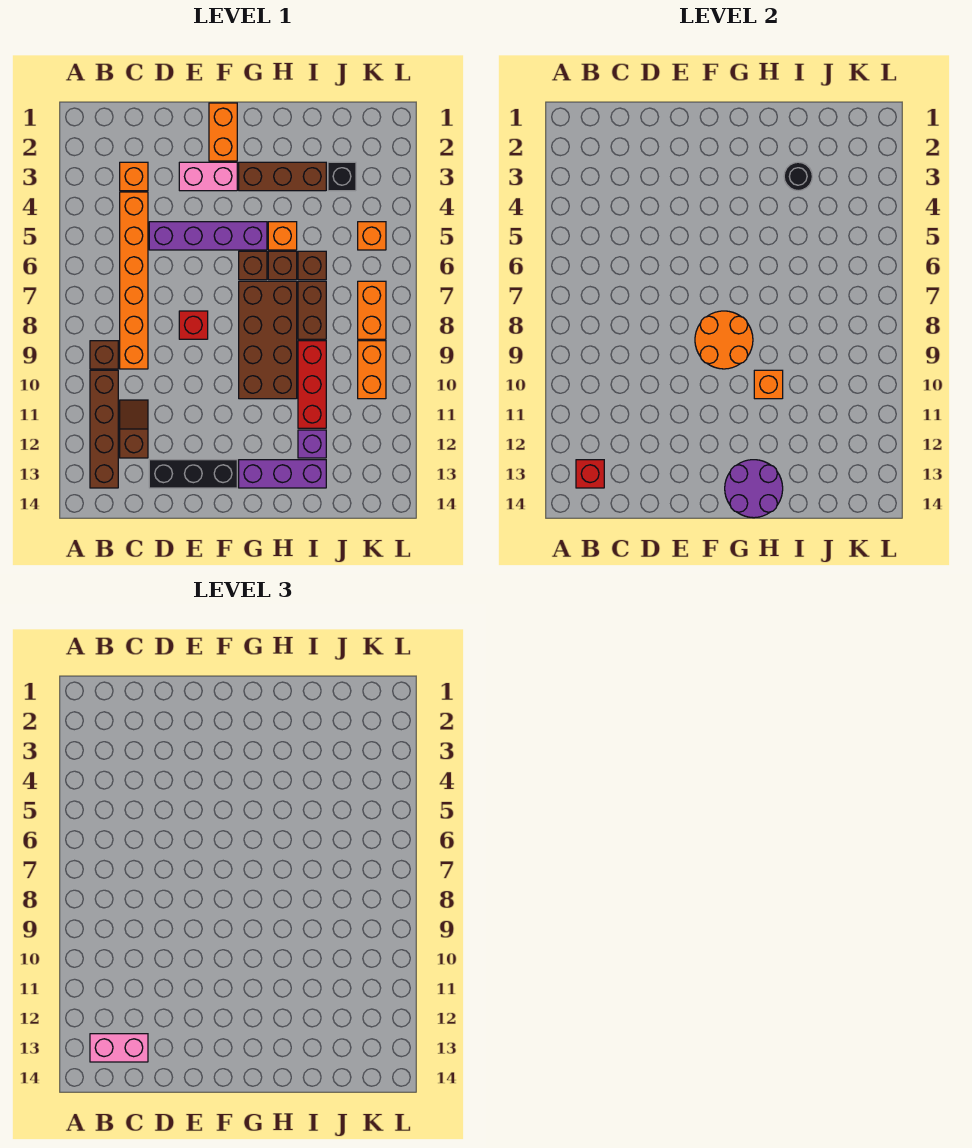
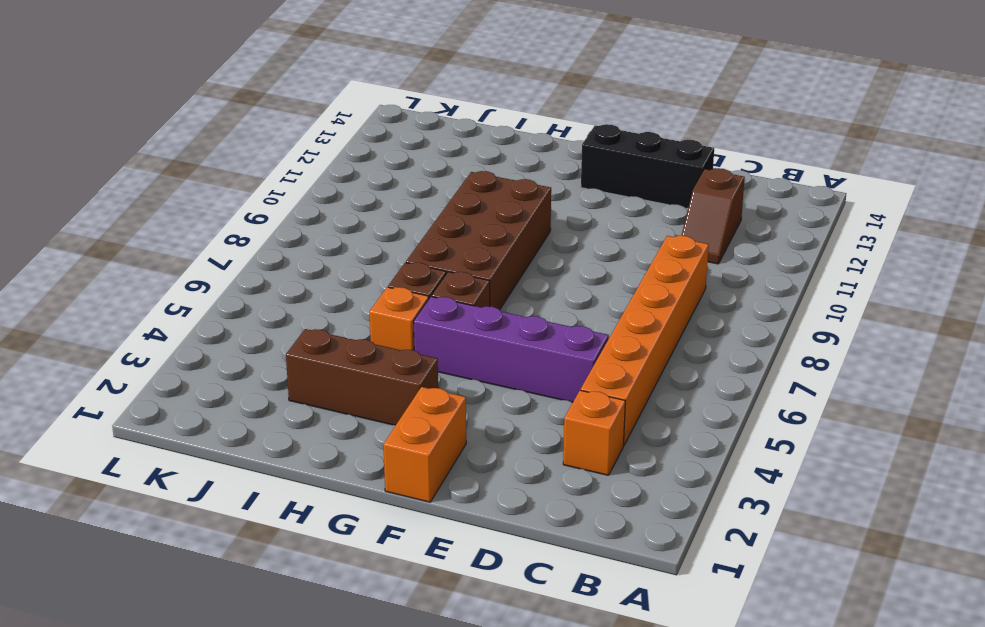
none -> brown 1x1 brick [90,341,118,369]
none -> brown 1x4 brick [90,370,118,488]
none -> pink 1x2 brick [179,162,237,191]
none -> red 1x1 brick [179,311,208,339]

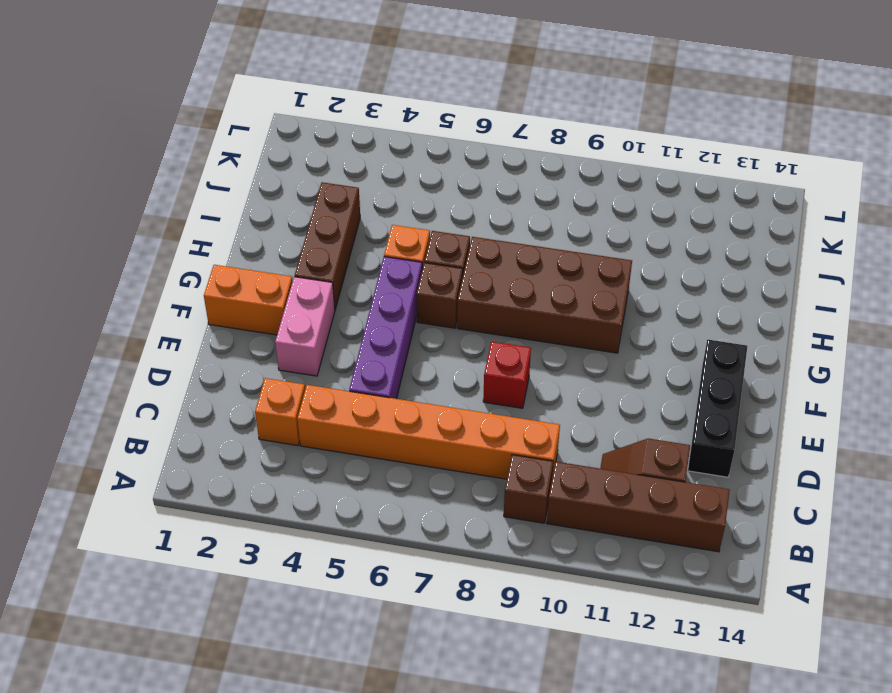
none -> purple 1x3 brick [239,460,326,488]
none -> brown 1x1 brick [298,251,326,280]
none -> brown 1x2 brick [298,281,326,339]
none -> red 1x3 brick [298,341,326,428]

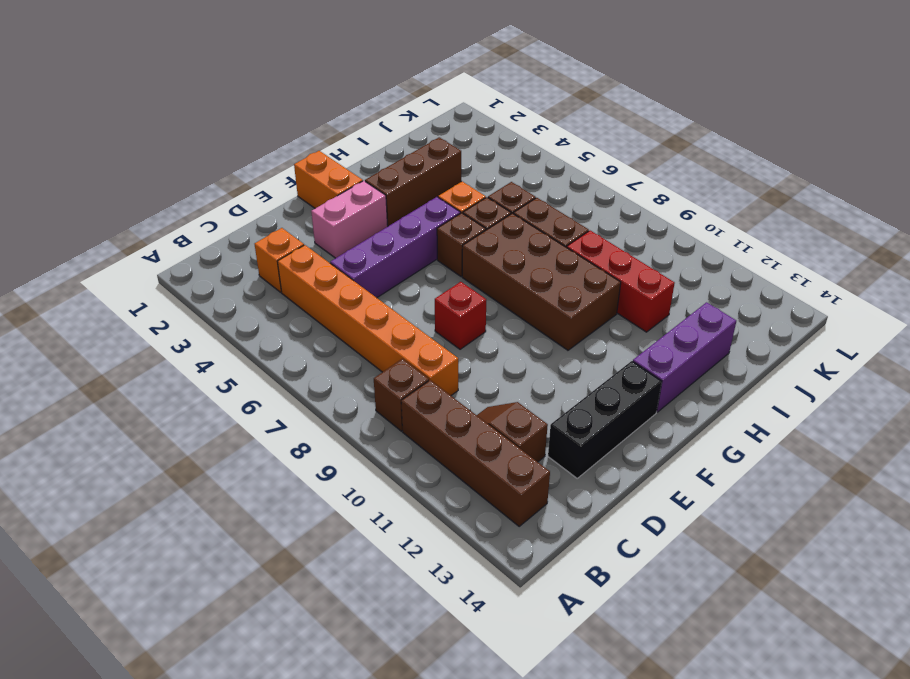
none -> purple 1x1 brick [298,430,326,458]
none -> black 1x1 brick [328,162,356,191]
none -> orange 1x1 brick [358,222,386,250]
none -> orange 1x2 brick [358,281,386,339]

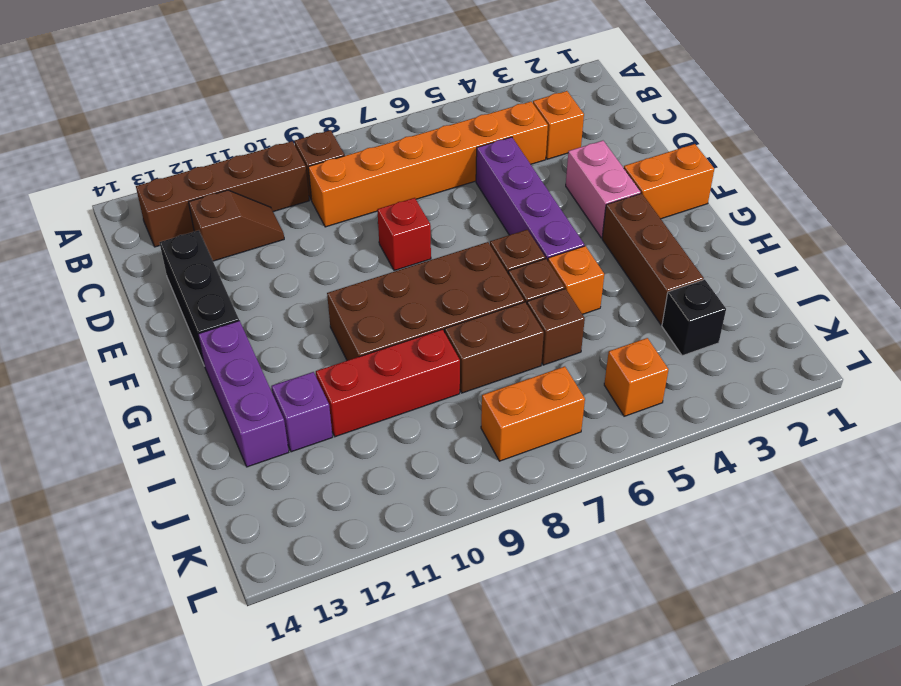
none -> orange 1x2 brick [358,341,386,399]
none -> red 1x1 brick [576,460,604,488]
none -> orange 2x2 round brick [695,311,753,369]
none -> purple 2x2 round brick [725,460,783,518]

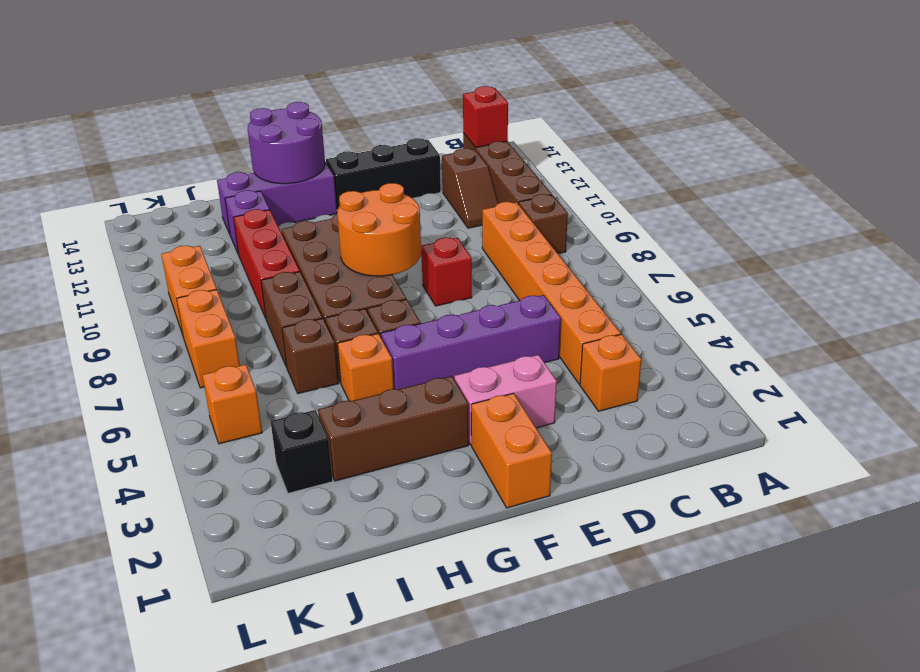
none -> orange 1x1 brick [754,370,783,399]
none -> black 1x1 round brick [784,162,812,191]
none -> pink 1x2 brick [90,1034,148,1062]

